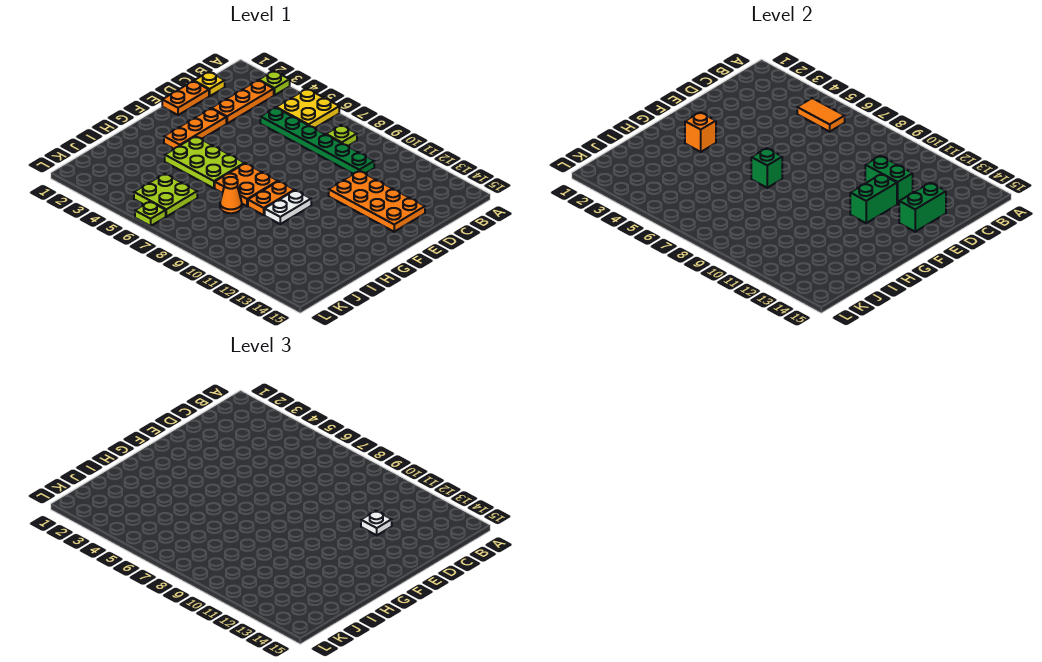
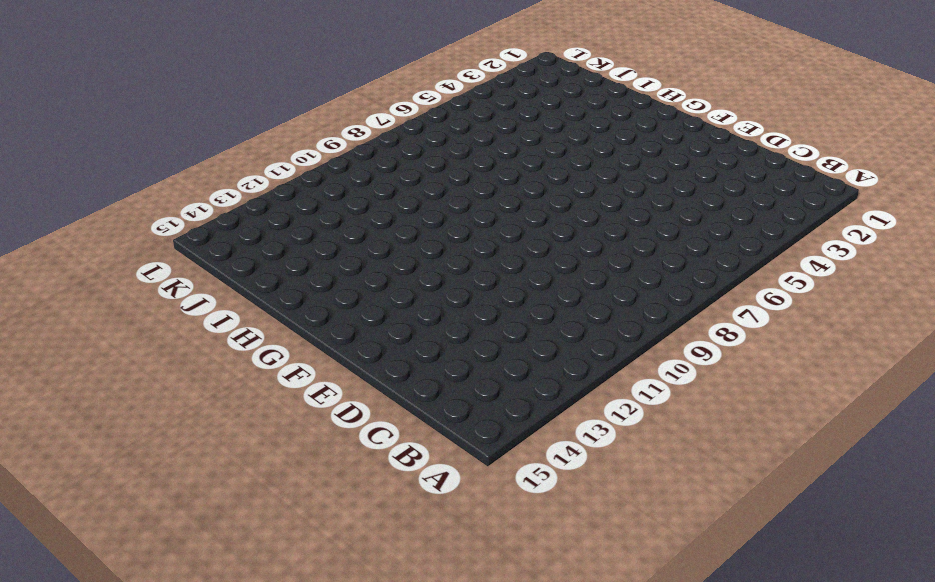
none -> lime 1x1 plate [259,71,290,95]
none -> yellow 2x2 plate [276,89,339,128]
none -> orange 1x3 plate [211,80,274,123]

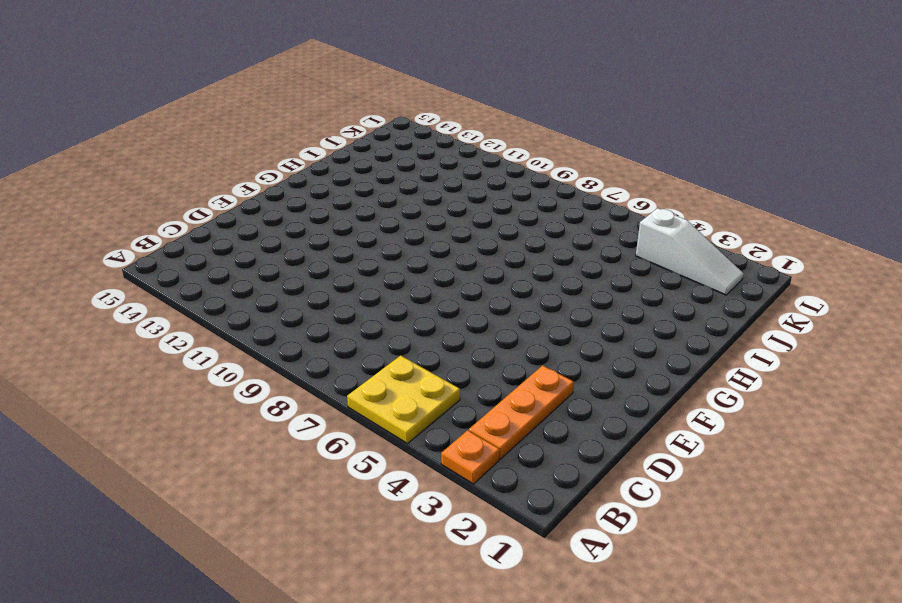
orange 1x1 plate [441,430,500,484] -> lime 1x1 plate [259,71,290,95]
white 1x3 slope [636,208,744,295] -> none
none -> lime 1x1 plate [326,125,357,146]
none -> yellow 1x1 plate [194,72,225,96]
none -> green 1x6 plate [260,108,374,174]

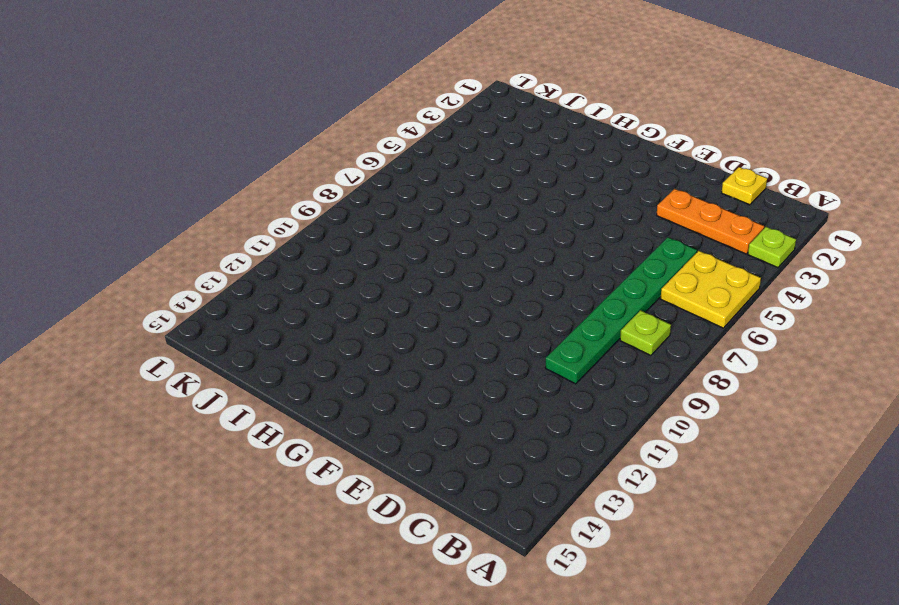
none -> orange 1x2 plate [162,81,209,115]
none -> orange 2x4 plate [329,171,425,232]
none -> orange 1x3 plate [164,109,226,149]

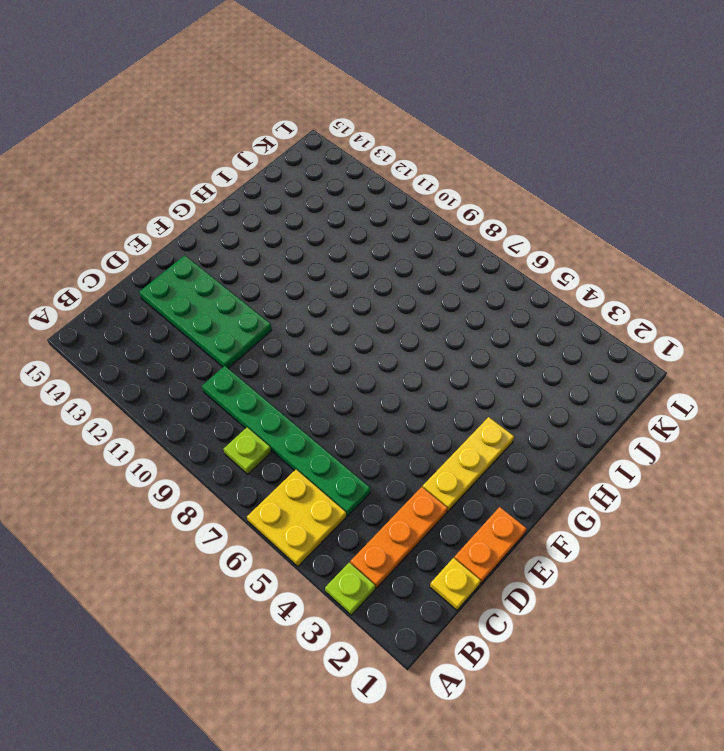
green 2x4 plate [139,255,272,369] -> orange 2x4 plate [329,171,425,232]
yellow 1x3 plate [423,417,514,512] -> orange 1x3 plate [164,109,226,149]
none -> lime 2x3 plate [165,136,245,188]
none -> orange 2x2 plate [215,163,278,206]
none -> orange 1x2 plate [248,181,295,215]

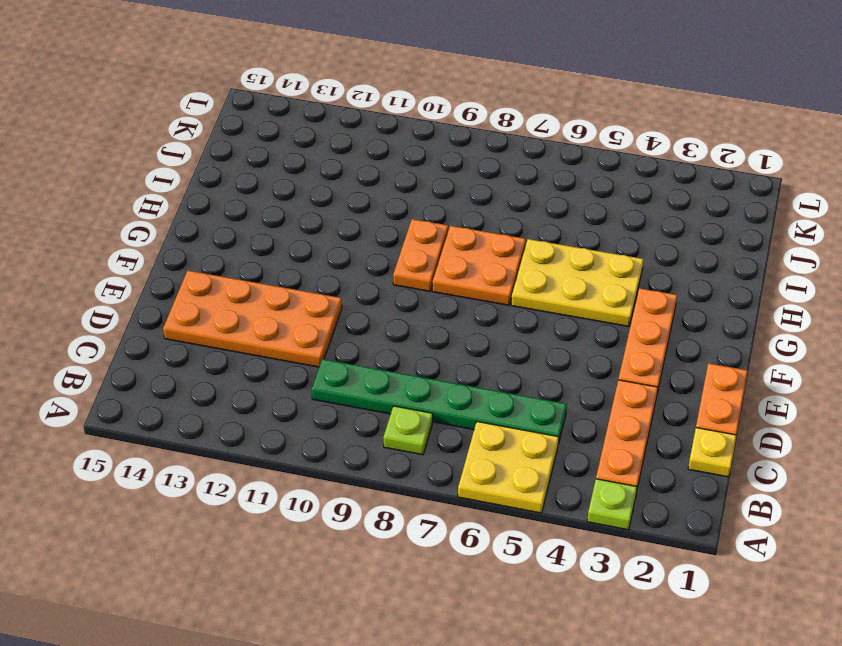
yellow 2x3 plate [511,239,644,327] -> lime 2x3 plate [165,136,245,188]
none -> white 1x2 plate [265,190,311,224]
none -> orange 1x1 cone [220,177,242,213]
none -> lime 2x2 plate [134,174,197,217]

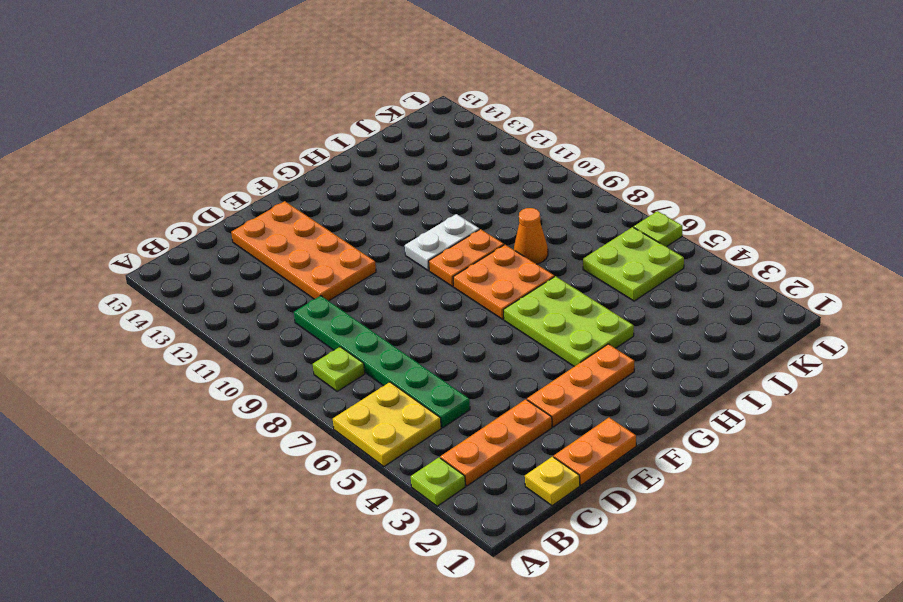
none -> orange 1x2 tile [797,98,845,132]
none -> green 1x2 brick [865,156,913,204]
none -> green 1x2 brick [899,183,946,232]

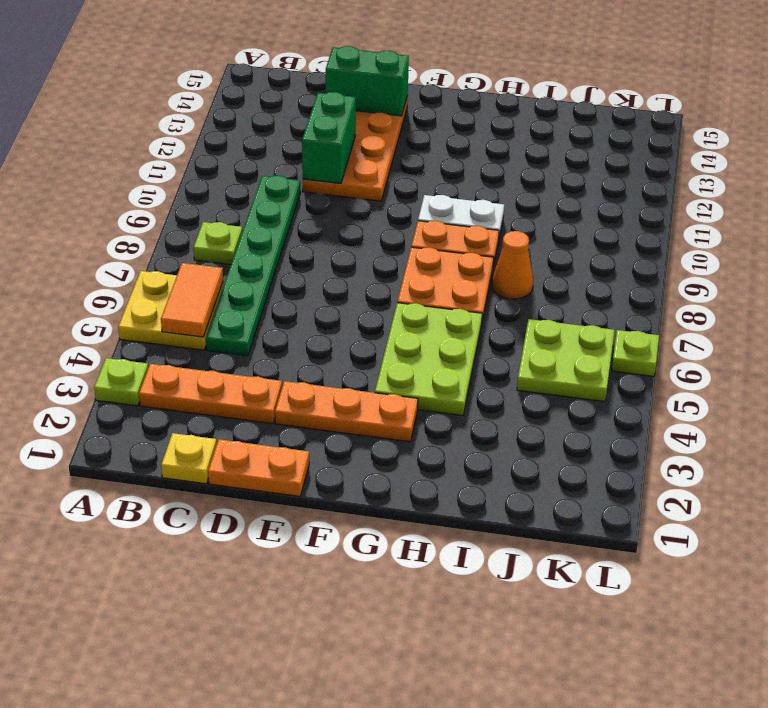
none -> green 1x2 brick [850,174,897,223]
none -> orange 1x1 brick [685,112,716,152]
none -> green 1x1 brick [751,148,782,188]

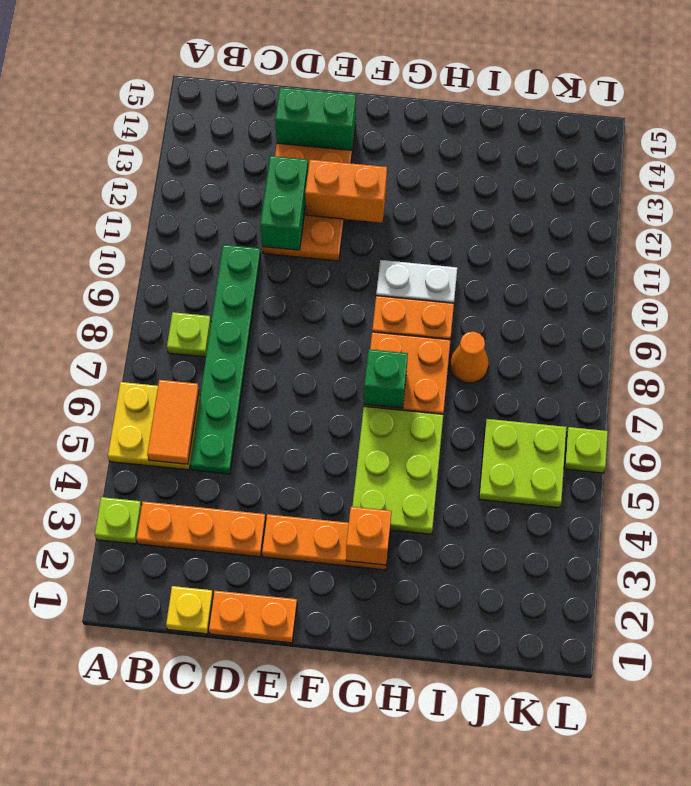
orange 1x2 brick [305,160,387,223] -> green 1x2 brick [850,174,897,223]
none -> white 1x1 plate [361,511,392,535]

